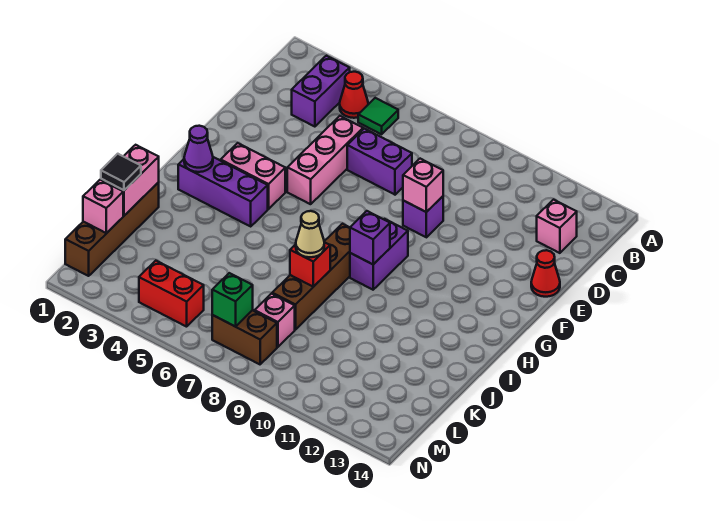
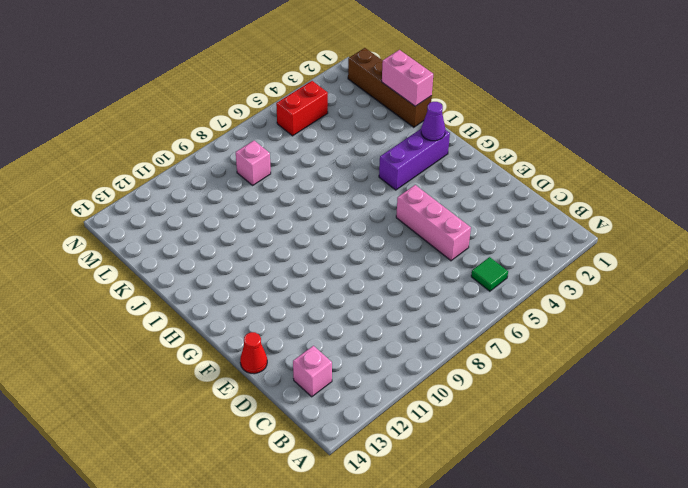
none -> purple 1x2 brick [292,56,350,127]
none -> red 1x1 cone [340,72,368,118]
none -> purple 1x2 brick [347,129,412,195]

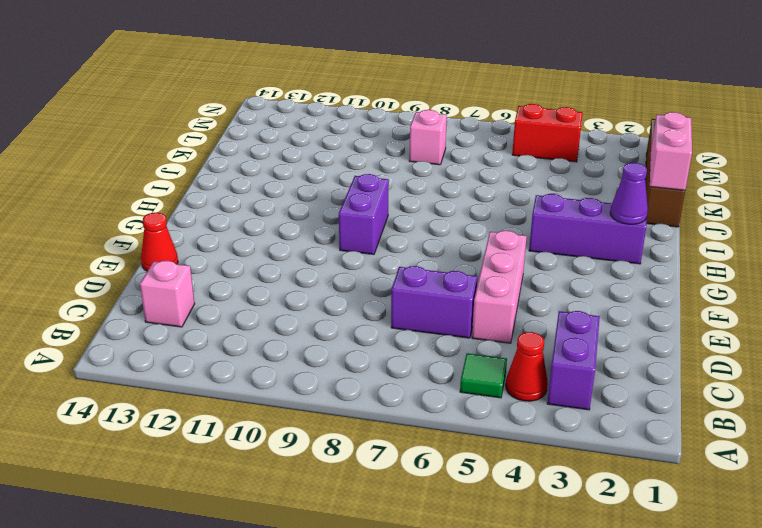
none -> purple 1x1 brick [403,196,443,237]
none -> pink 1x2 brick [221,143,285,209]
none -> brown 1x4 brick [272,224,350,330]

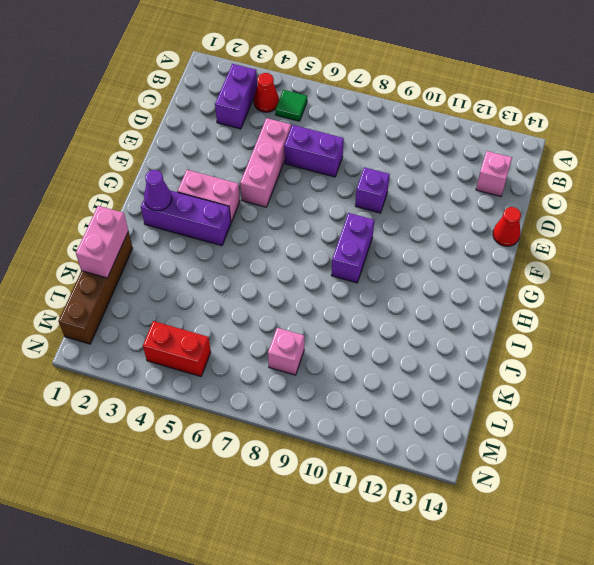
none -> brown 1x4 brick [272,224,350,330]
none -> brown 1x2 brick [212,310,277,364]
none -> pink 1x1 brick [403,159,443,212]

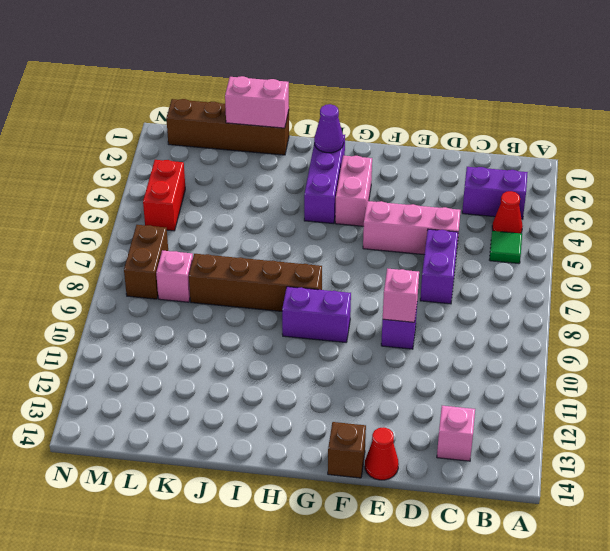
brown 1x1 brick [328,422,366,478] -> none
none -> purple 1x1 brick [350,211,390,264]
none -> red 1x1 brick [290,242,330,287]
none -> pink 1x1 brick [83,180,123,233]

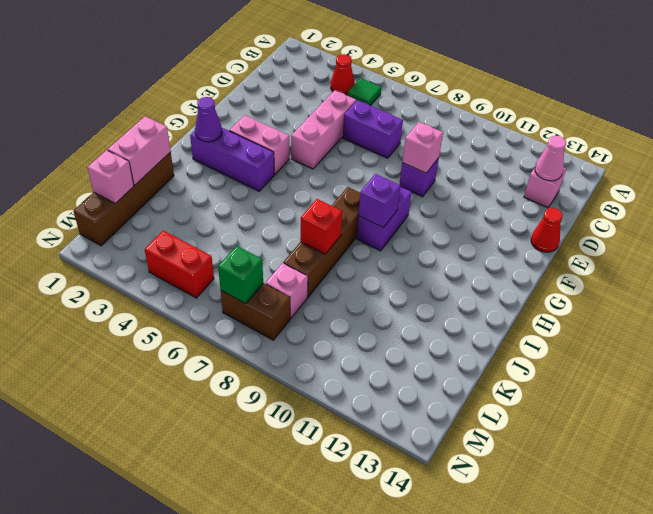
pink 1x1 cone [535,136,566,181] -> none
none -> purple 1x2 brick [292,56,350,127]
none -> tan 1x1 cone [296,211,324,257]
none -> black 1x1 tile [101,154,141,190]

